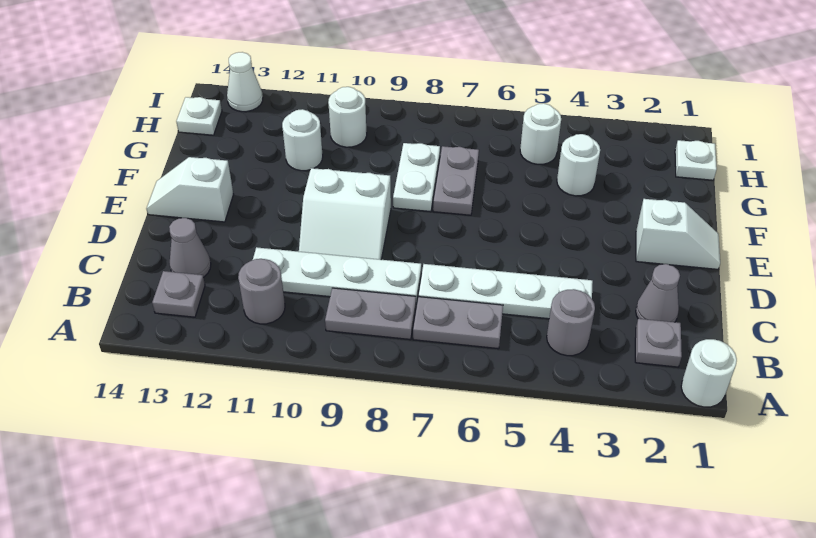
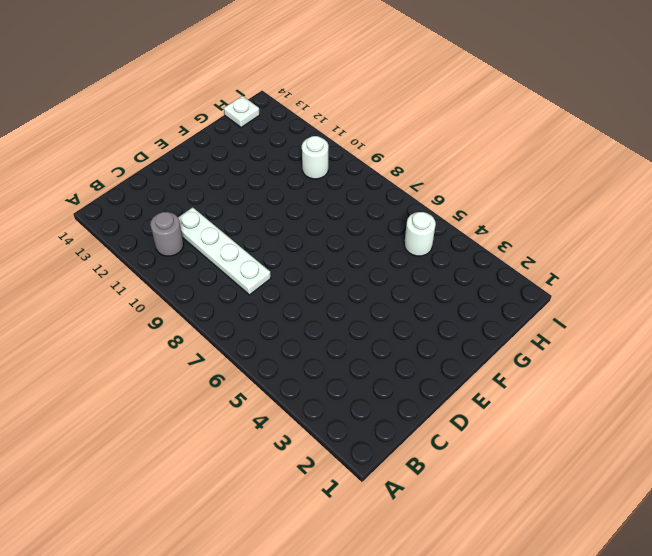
none -> white 1x1 round brick [681,339,737,407]
none -> grey 1x1 plate [635,319,682,367]
none -> grey 1x1 round brick [547,289,595,356]

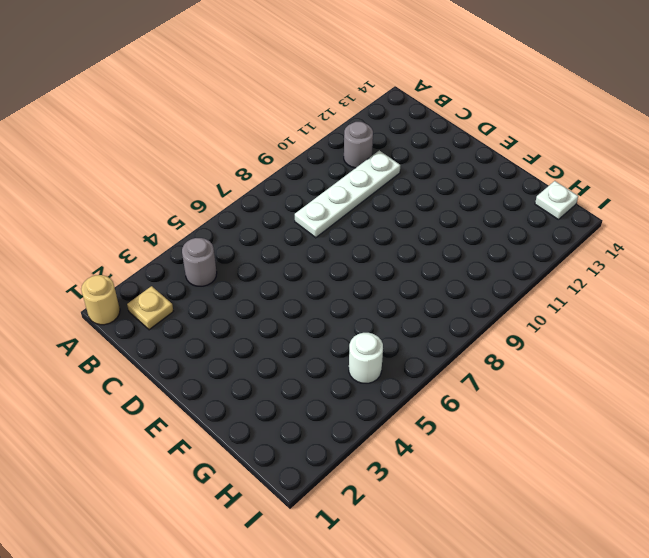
tan 1x1 round brick [81,275,120,325] -> white 1x1 round brick [681,339,737,407]
tan 1x1 plate [127,286,173,330] -> grey 1x1 plate [635,319,682,367]
none -> grey 1x2 plate [413,297,503,349]
none -> grey 1x2 plate [325,288,416,340]
none -> grey 1x1 plate [152,271,205,317]

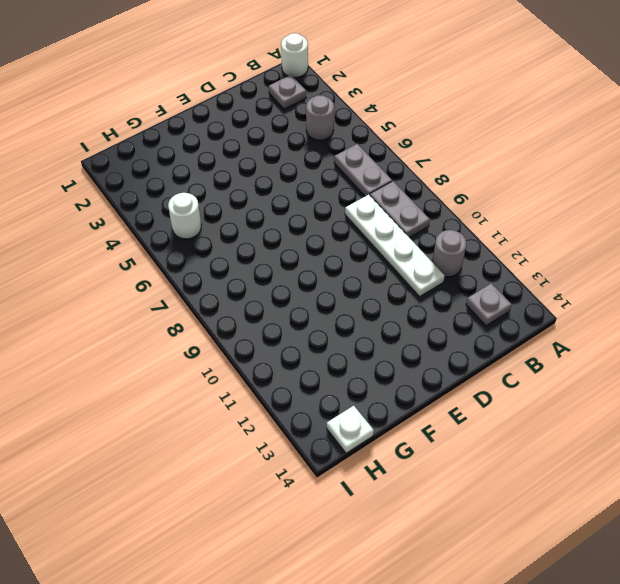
none -> grey 1x1 cone [636,264,680,322]
none -> white 1x4 plate [418,264,593,319]
none -> grey 1x1 cone [169,218,211,278]

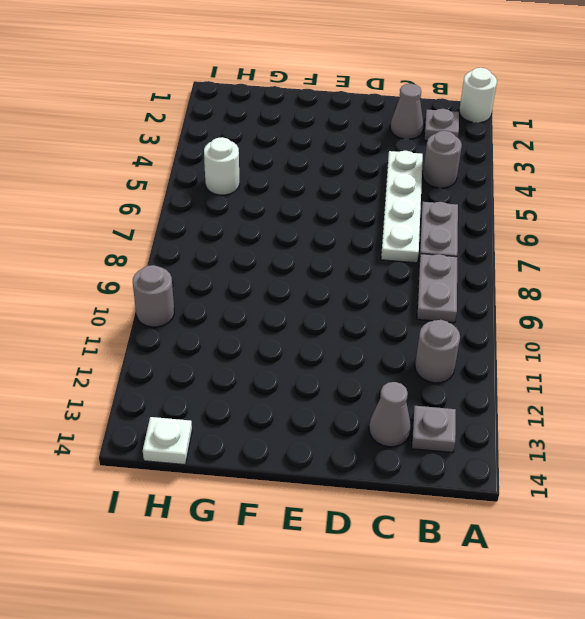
grey 1x1 round brick [133,265,174,327] -> none
none -> white 1x4 plate [253,247,421,304]
none -> white 2x2 slope [299,168,391,260]
none -> white 1x2 slope [636,199,720,269]

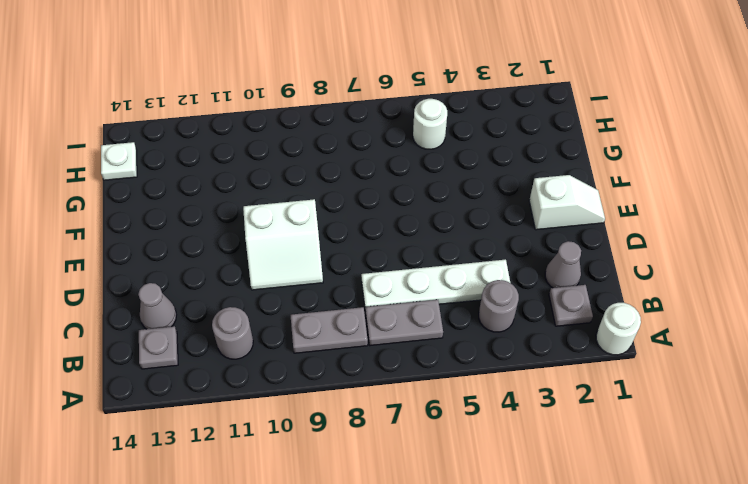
none -> white 1x4 plate [253,247,421,304]
none -> white 1x2 slope [146,157,234,222]
none -> grey 1x2 plate [433,146,479,215]

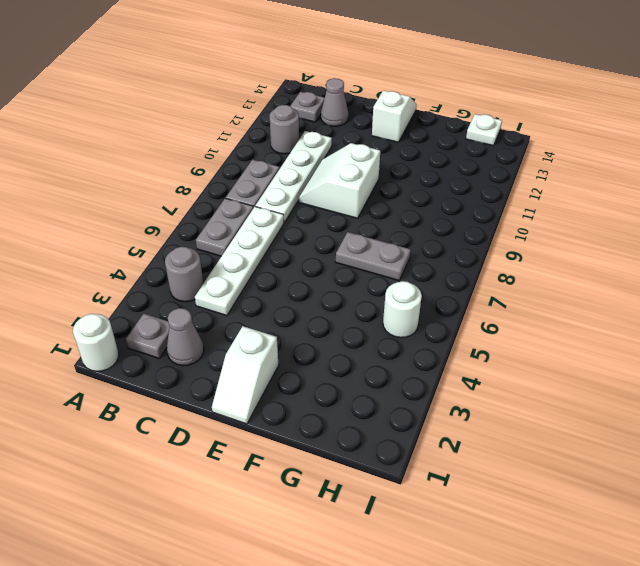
none -> white 1x2 plate [393,143,440,212]
none -> white 1x1 round brick [557,134,600,196]
none -> white 1x1 round brick [282,109,323,171]

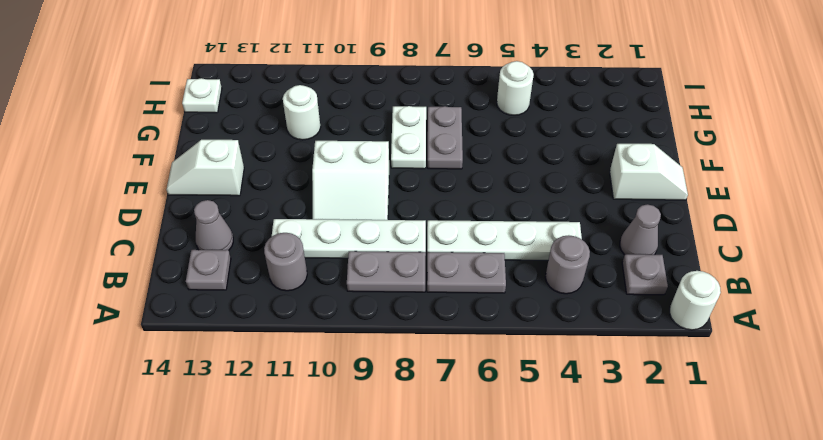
none -> white 1x1 round brick [557,134,600,196]
none -> white 1x1 plate [675,140,717,180]
none -> white 1x1 round brick [328,87,367,147]

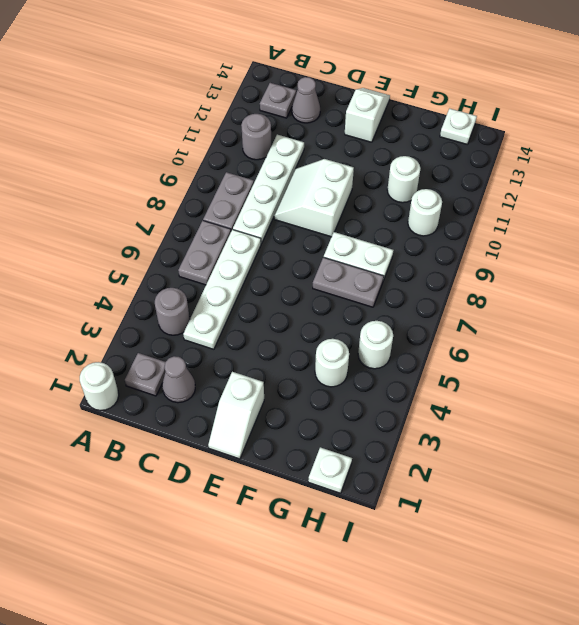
none -> white 1x1 cone [227,52,263,112]

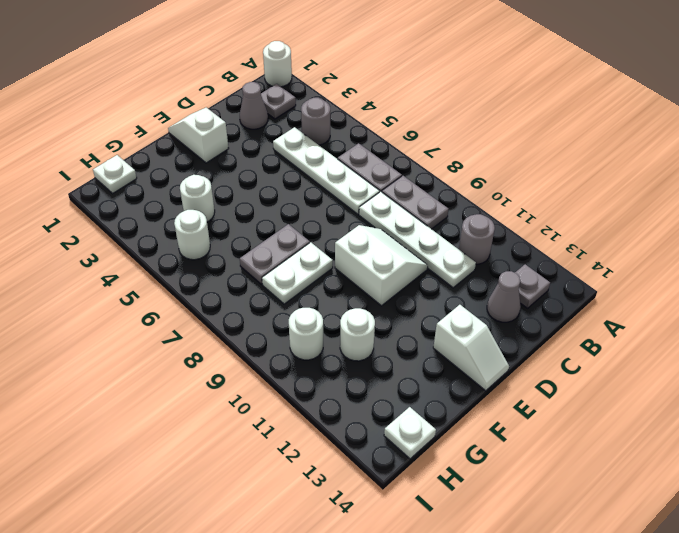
none -> white 1x1 cone [227,52,263,112]

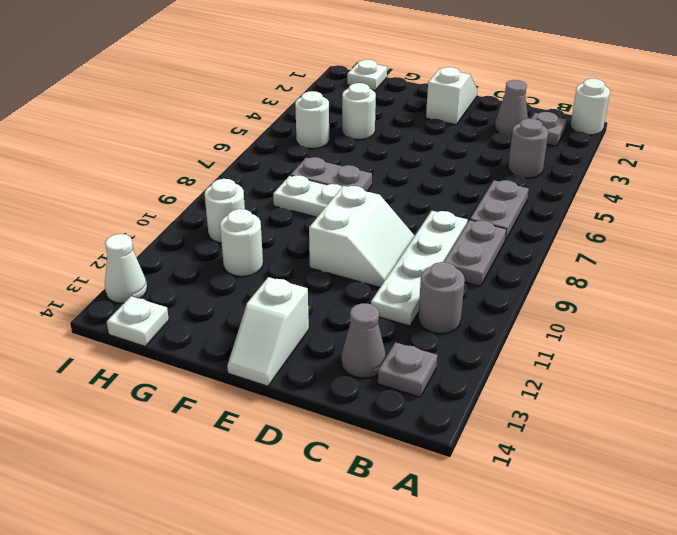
none -> white 1x4 plate [418,264,593,319]

